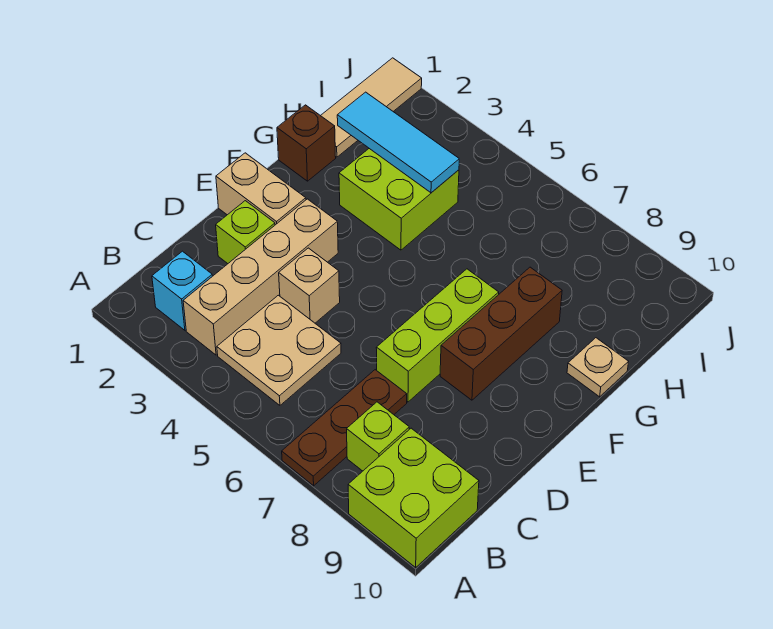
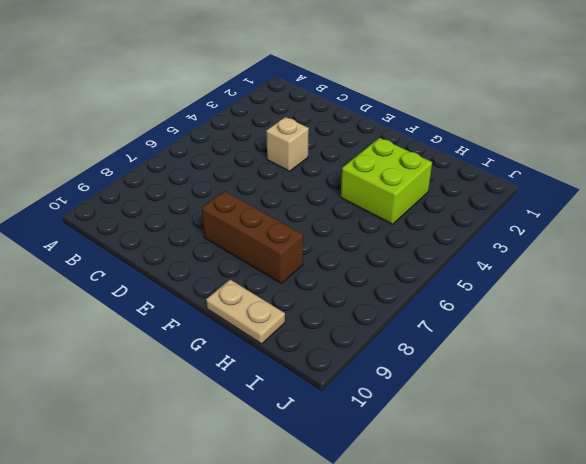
tan 1x2 plate [206,280,285,344] -> tan 1x1 plate [567,338,629,397]
none -> brown 1x3 plate [282,370,407,486]
none -> lime 2x2 brick [348,428,479,567]
none -> cyan 1x1 brick [152,251,212,330]

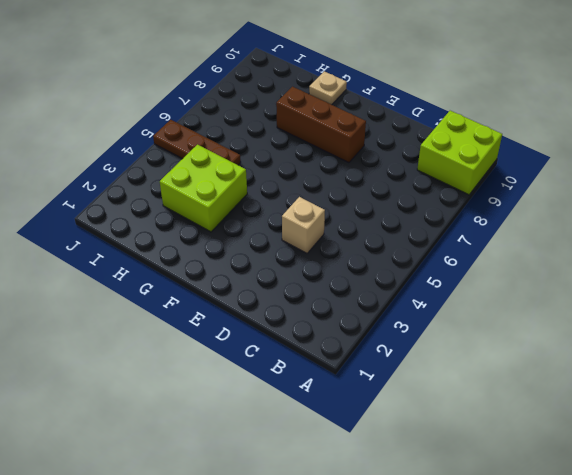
brown 1x3 plate [153,120,241,165] -> brown 1x3 plate moved to [282,370,407,486]
none -> cyan 1x1 brick [152,251,212,330]
none -> tan 1x4 brick [183,199,338,355]
none -> tan 2x2 plate [217,295,341,405]

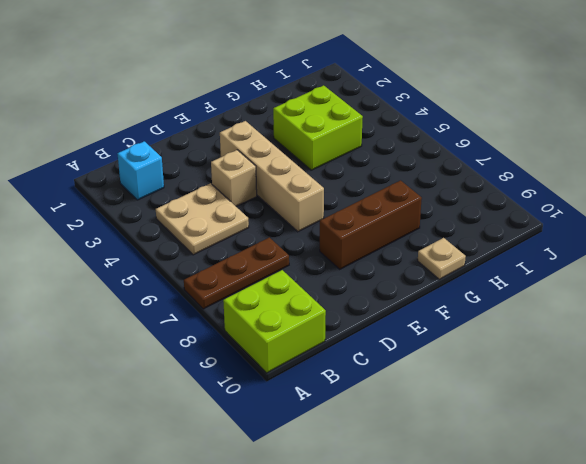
tan 1x4 brick [220,121,324,232] -> tan 1x4 brick turned to [183,199,338,355]
none -> lime 1x1 brick [347,402,409,471]
none -> lime 1x1 brick [216,201,275,264]
none -> lime 1x3 brick [376,269,499,402]

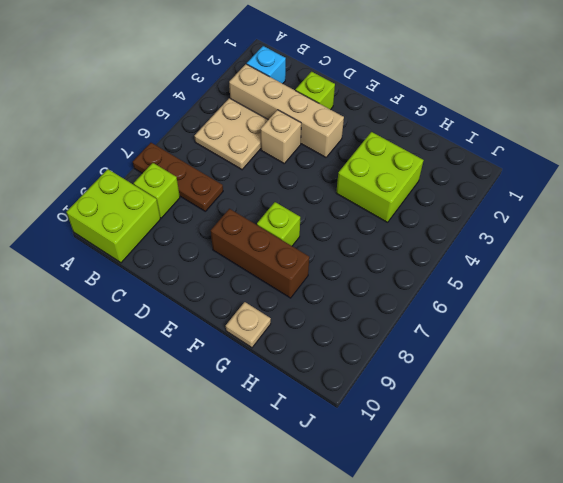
lime 1x1 brick [257,202,300,246] -> lime 1x3 brick [376,269,499,402]
none -> tan 1x2 brick [216,153,306,225]
none -> brown 1x1 brick [277,105,336,181]
none -> tan 1x3 tile [321,58,422,157]

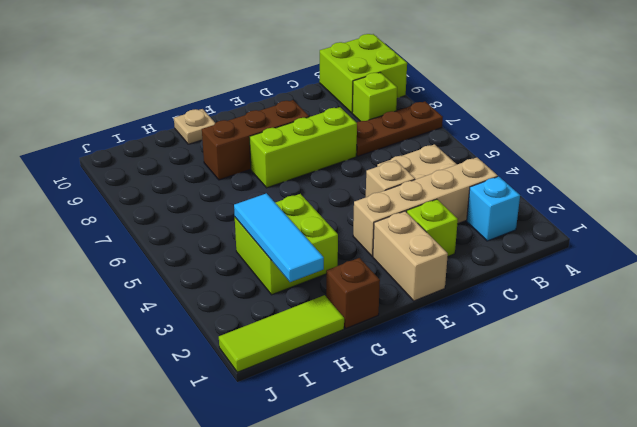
lime 1x3 tile [219,295,344,372] -> tan 1x3 tile [321,58,422,157]

